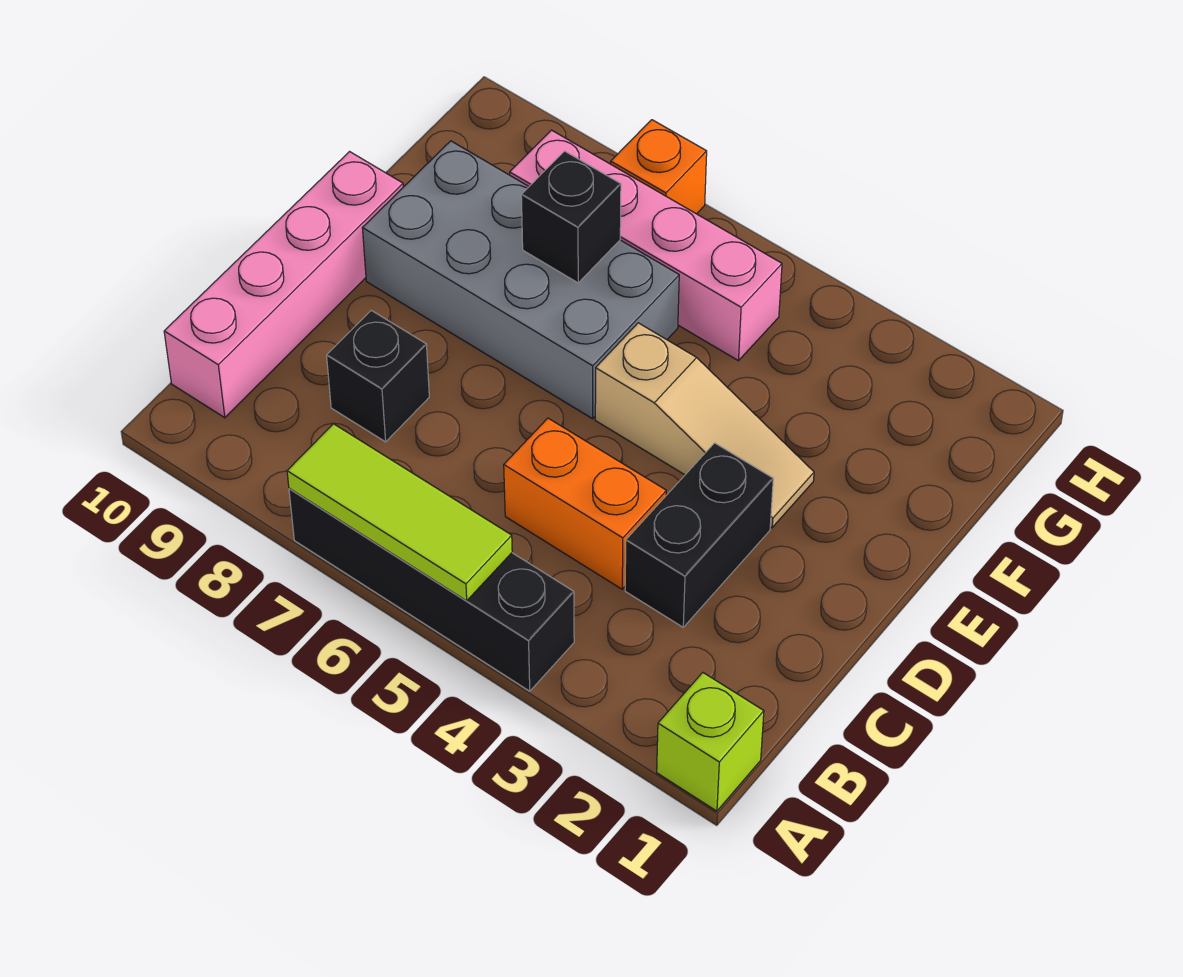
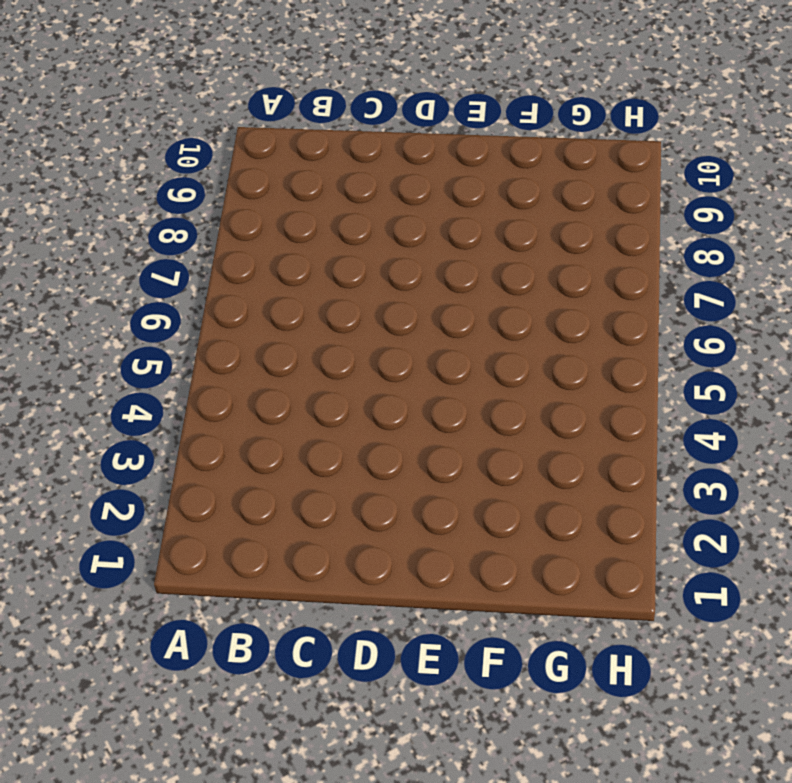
none -> lime 1x1 brick [657,673,764,811]
none -> black 1x4 brick [289,488,574,691]
none -> pink 1x4 brick [164,152,403,418]

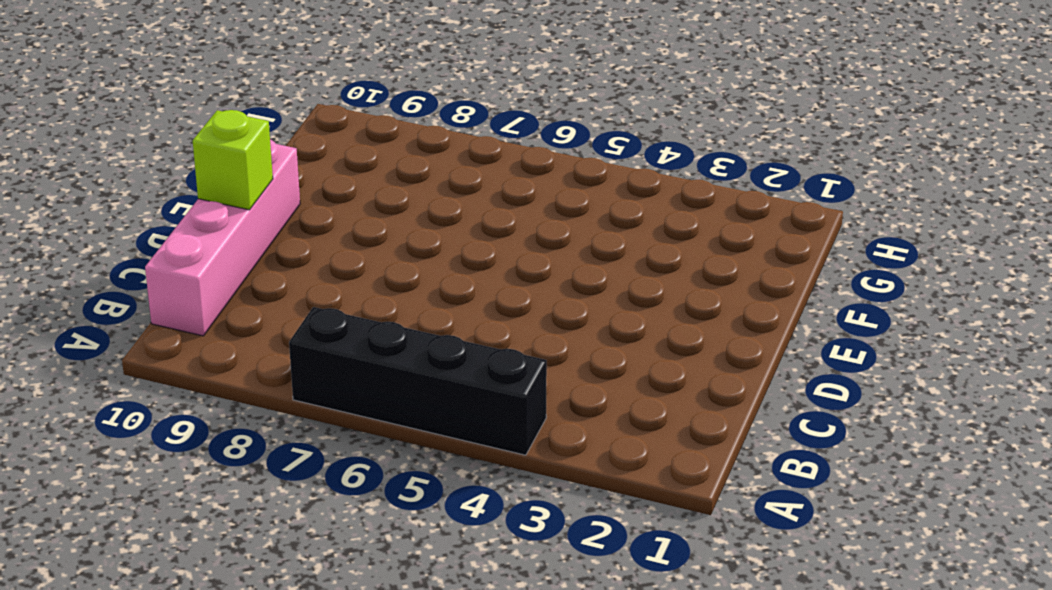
lime 1x1 brick [193,110,273,210] -> lime 1x1 brick moved to [657,673,764,811]
none -> black 1x2 brick [625,443,773,627]
none -> orange 1x2 brick [504,418,666,589]
none -> black 1x1 brick [327,310,429,442]

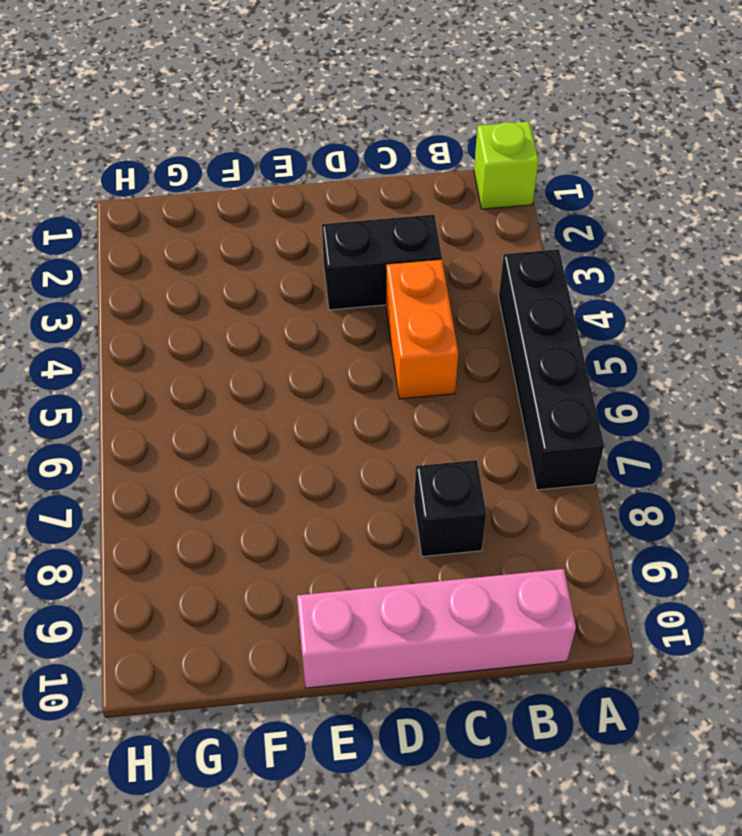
none -> tan 1x3 slope [595,323,814,528]
none -> grey 2x4 brick [363,141,679,419]
none -> pink 1x4 brick [510,130,782,361]

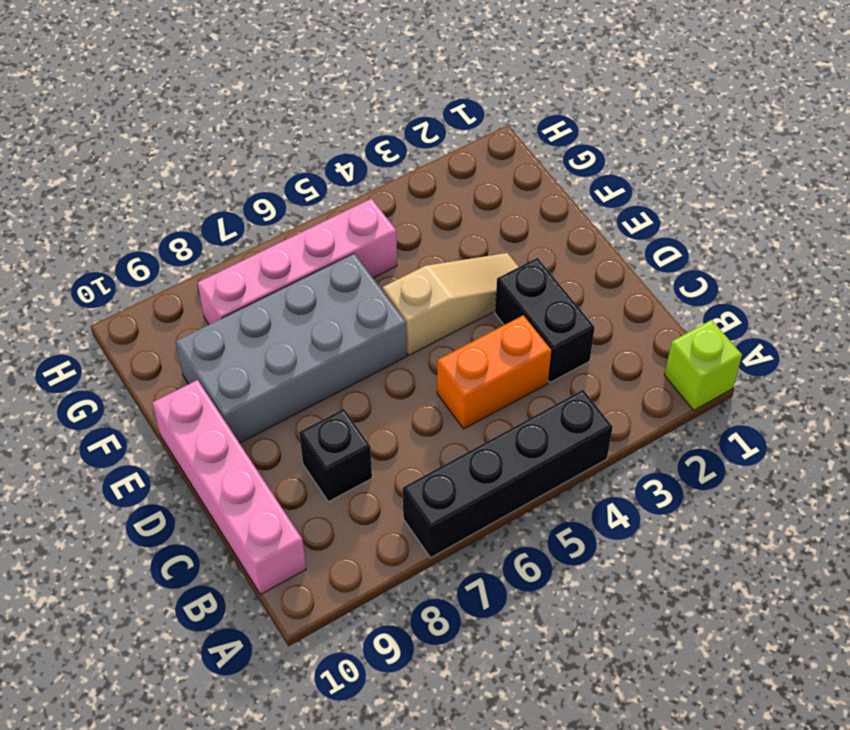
none -> orange 1x1 brick [611,120,707,214]
none -> lime 1x3 tile [287,424,512,601]
none -> black 1x1 brick [521,151,621,283]

